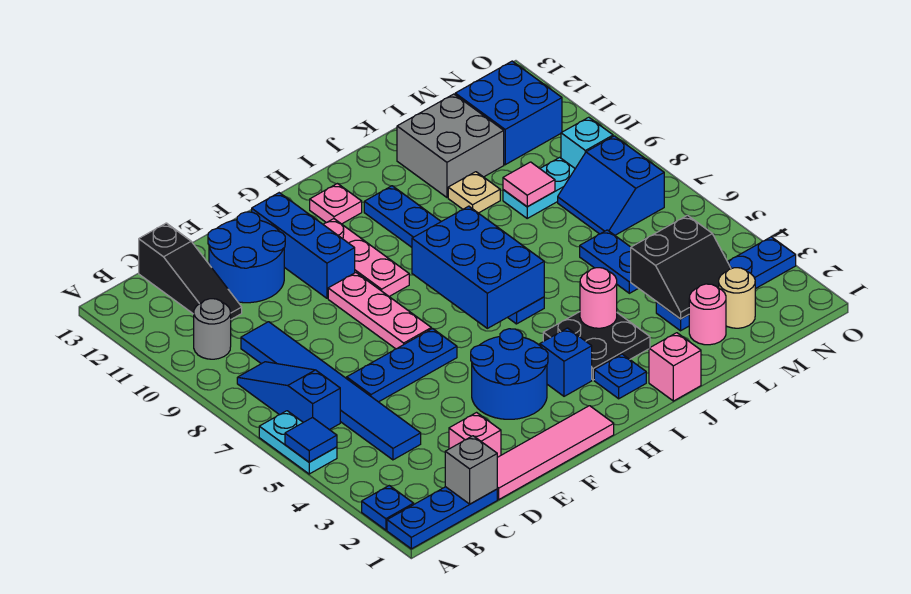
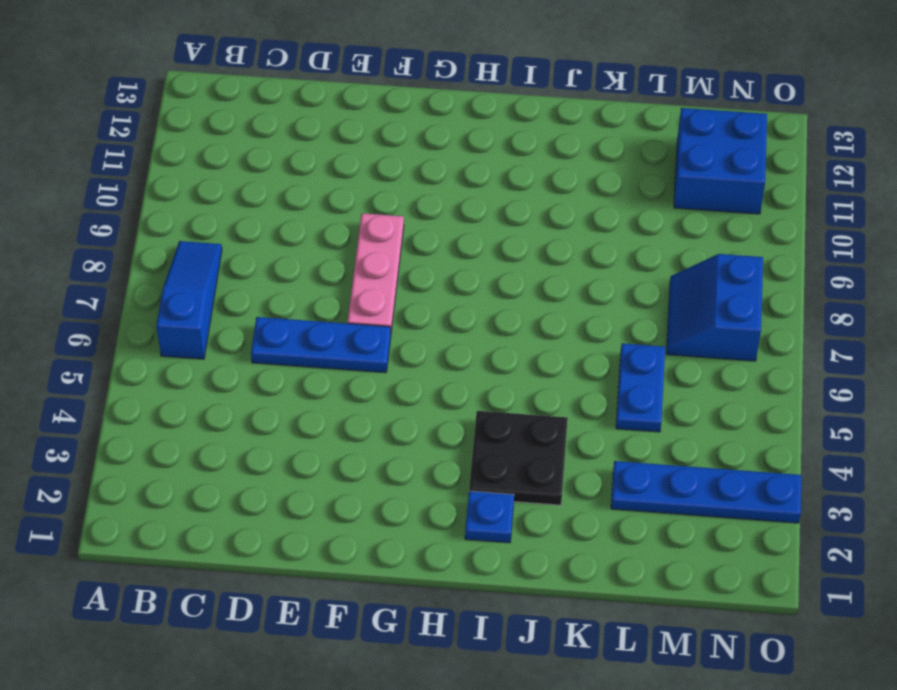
none -> blue 1x3 plate [387,487,497,549]
none -> blue 1x1 plate [362,486,414,530]
none -> cyan 1x2 plate [259,411,337,474]
none -> grey 1x1 round brick [194,299,231,359]

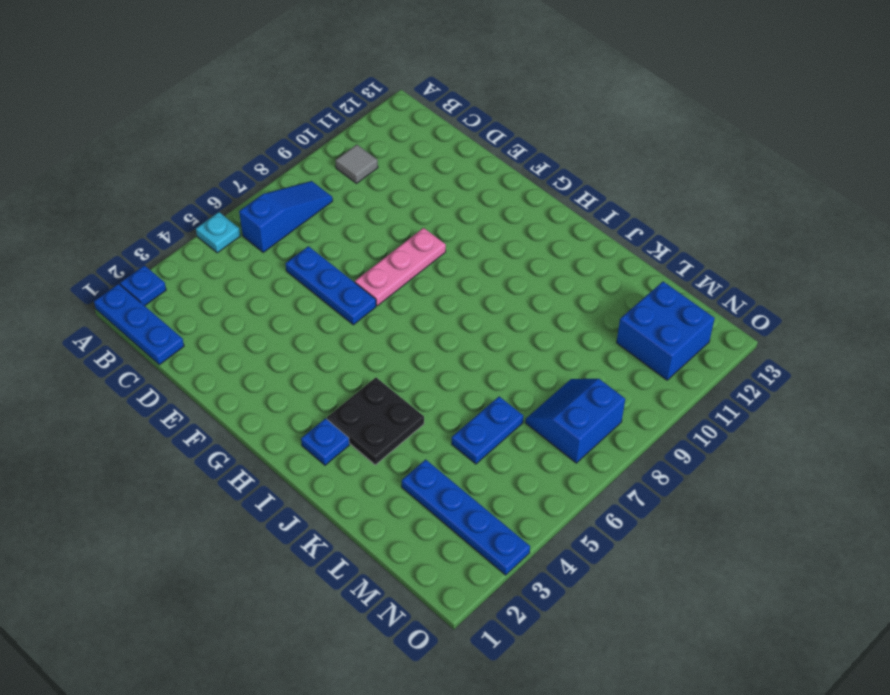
cyan 1x1 plate [196,212,240,253] -> cyan 1x2 plate [259,411,337,474]
grey 1x1 tile [335,145,378,183] -> grey 1x1 round brick [194,299,231,359]
none -> blue 1x6 tile [241,322,421,460]
none -> black 1x3 slope [139,223,242,319]
none -> pink 1x4 tile [497,406,614,499]
none -> pink 1x1 brick [449,413,501,457]

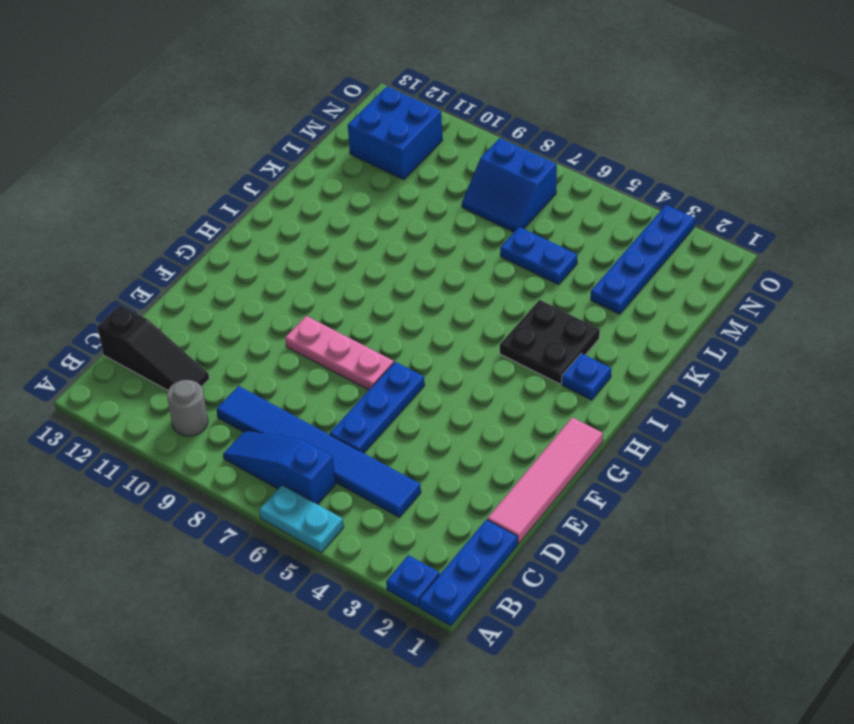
none -> pink 1x1 brick [449,413,501,457]
none -> blue 2x2 round brick [208,212,285,303]
none -> blue 2x2 round brick [471,329,548,419]
none -> blue 1x3 brick [252,193,355,298]

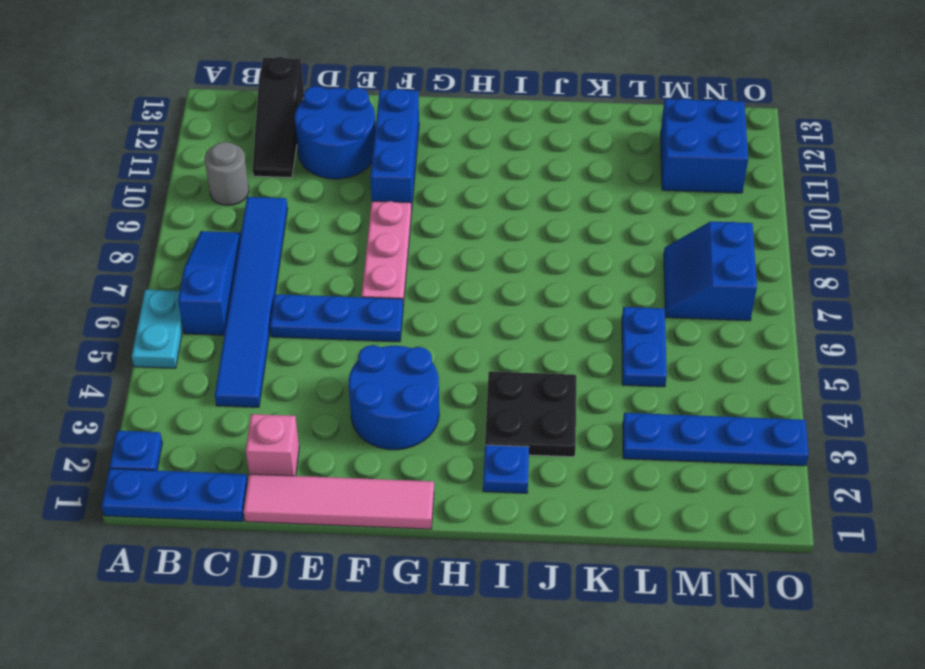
none -> pink 1x3 plate [323,219,409,296]
none -> blue 1x1 brick [540,328,592,396]
none -> pink 1x1 plate [310,184,362,224]
none -> blue 1x6 plate [364,186,544,324]

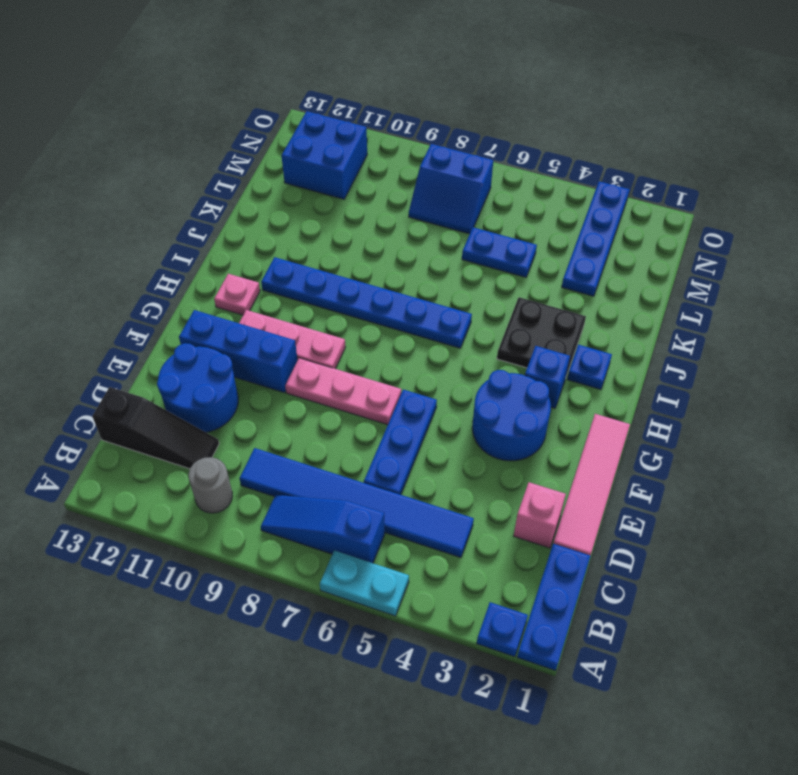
none -> pink 1x1 brick [649,333,701,401]
none -> tan 1x1 plate [448,172,500,213]
none -> grey 2x2 brick [397,94,504,197]
none -> pink 1x1 round brick [689,284,726,345]

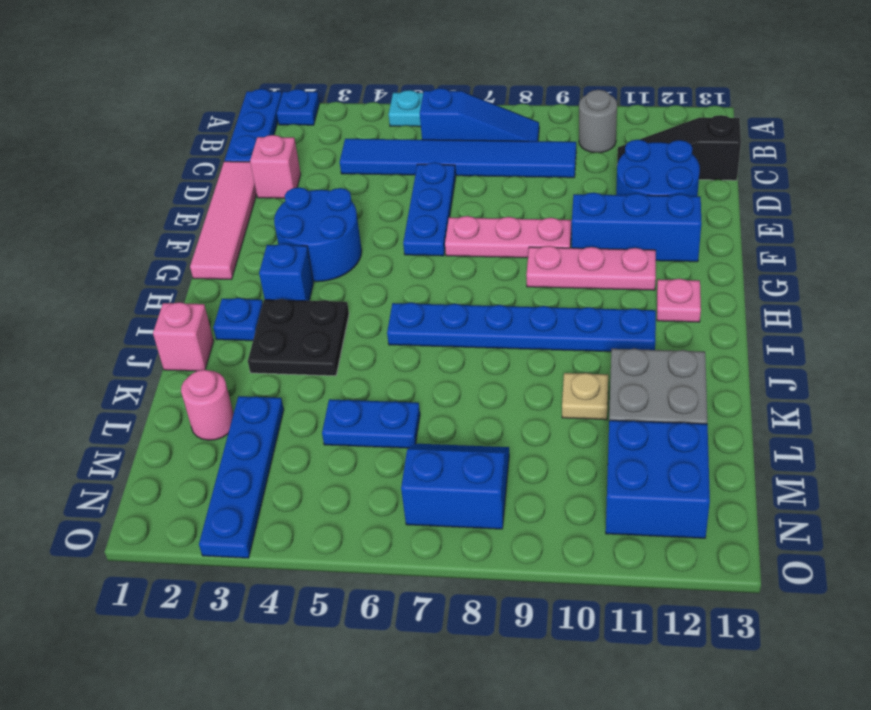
none -> cyan 1x2 plate [503,157,575,218]
none -> tan 1x1 round brick [719,268,755,328]
none -> cyan 1x1 brick [561,117,613,168]
none -> blue 1x1 tile [285,417,337,462]

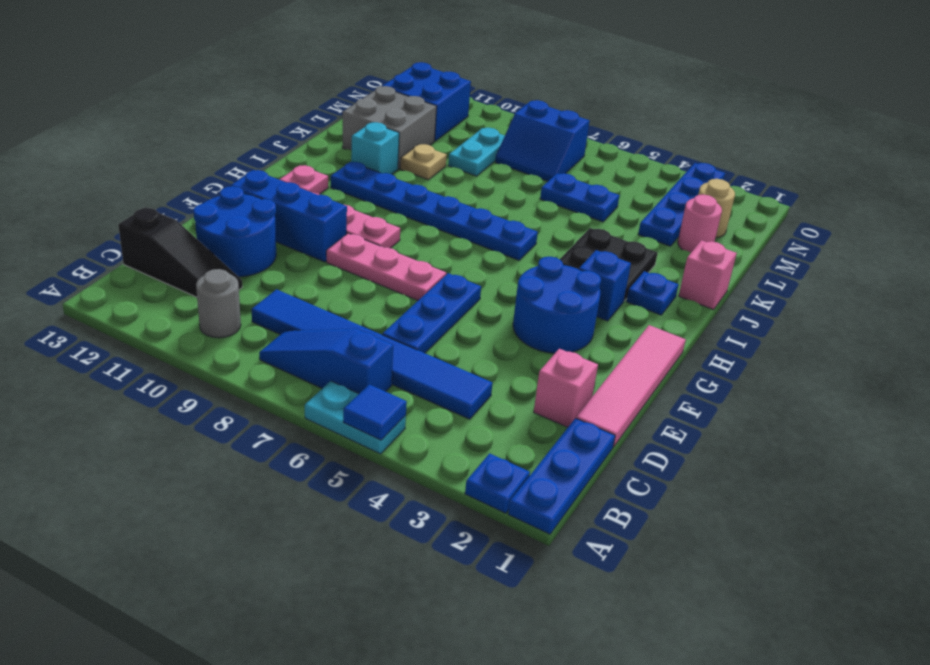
cyan 1x1 brick [351,122,399,174] -> cyan 1x1 brick moved to [561,117,613,168]
none -> grey 1x1 brick [445,436,497,504]
none -> blue 2x3 brick [412,206,544,328]
none -> pink 1x1 round brick [580,268,617,328]
none -> black 2x2 slope [631,215,731,319]

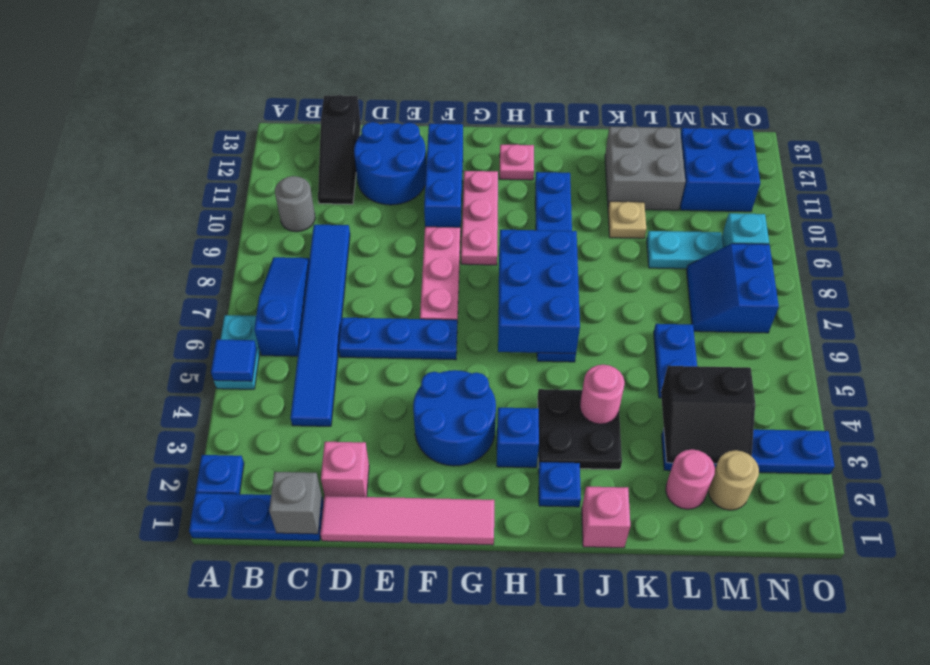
none -> pink 1x1 tile [503,162,555,207]

